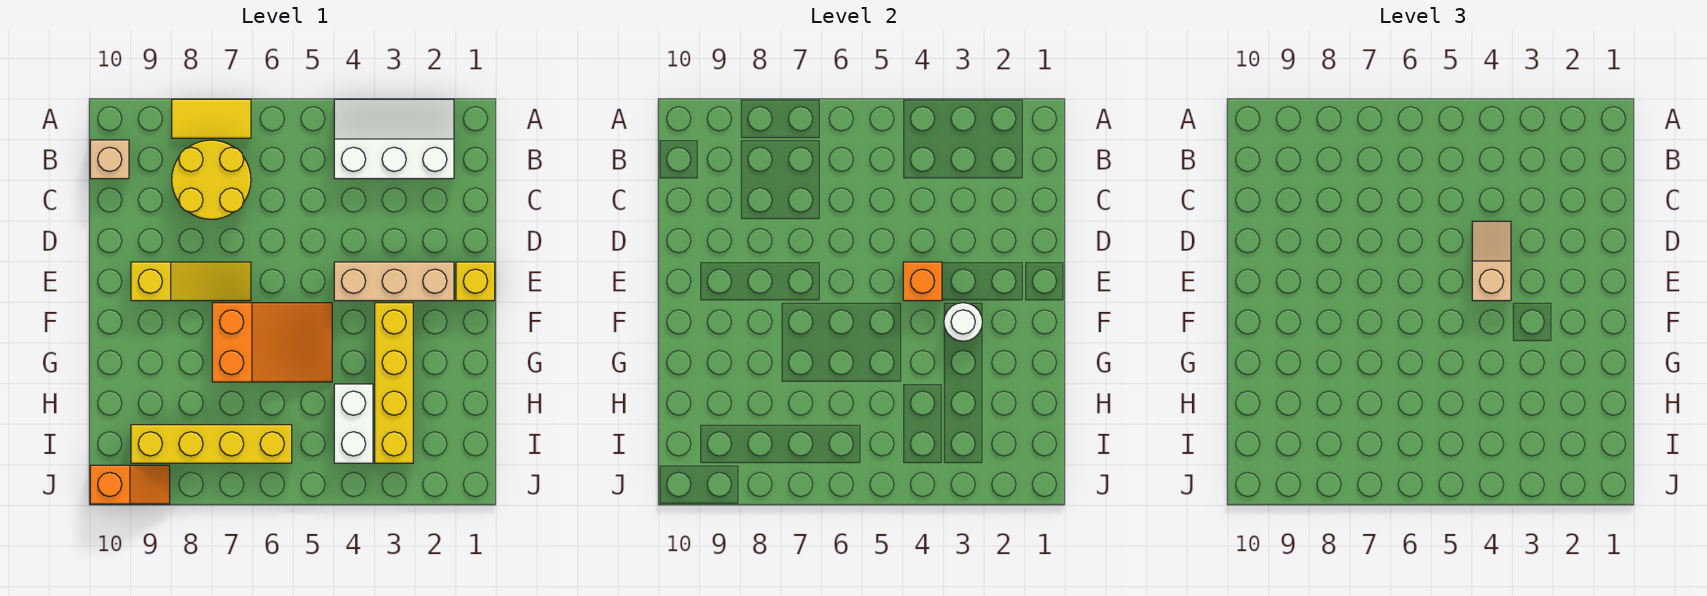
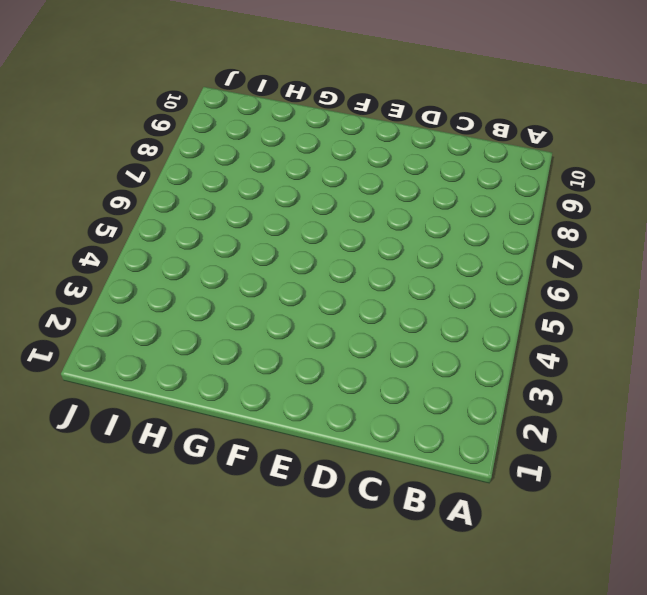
none -> white 2x3 slope [334,99,454,179]
none -> yellow 1x2 tile [172,99,251,138]
none -> yellow 2x2 round brick [172,140,251,219]

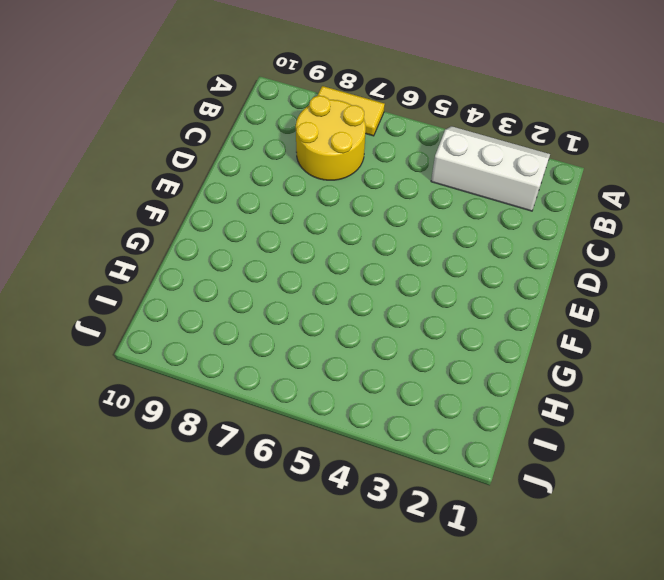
none -> tan 1x1 brick [90,140,129,179]
none -> yellow 1x1 brick [456,262,495,301]
none -> tan 1x3 brick [334,262,454,301]

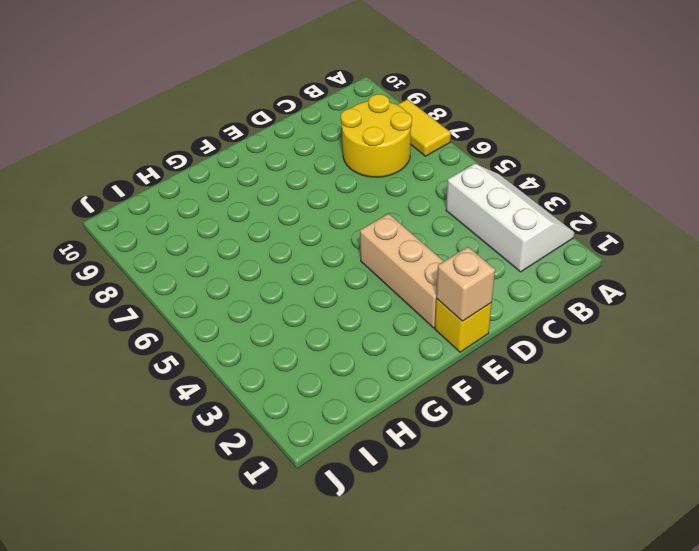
tan 1x1 brick [436,247,495,321] -> tan 1x1 brick moved to [90,140,129,179]
none -> yellow 1x3 slope [131,262,251,301]
none -> yellow 1x4 brick [375,303,413,463]
none -> orange 2x3 slope [212,303,332,382]

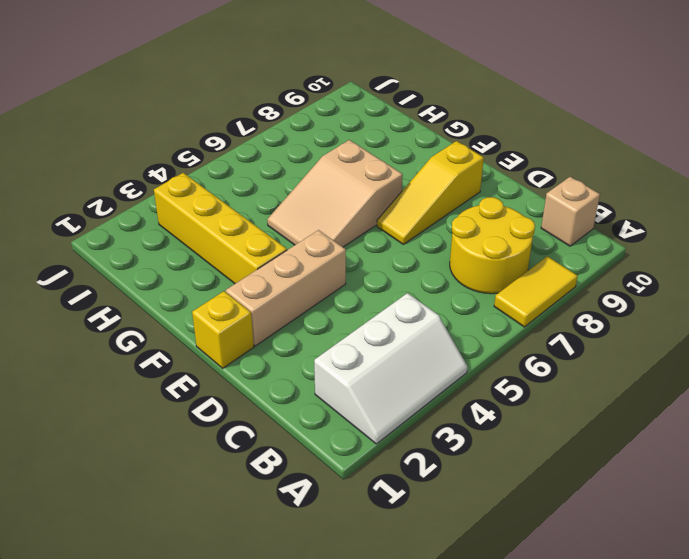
tan 2x3 slope [267,140,403,247] -> orange 2x3 slope [212,303,332,382]
none -> white 1x2 brick [334,384,373,463]
none -> yellow 1x4 brick [131,425,292,463]
none -> orange 1x2 slope [90,465,170,504]

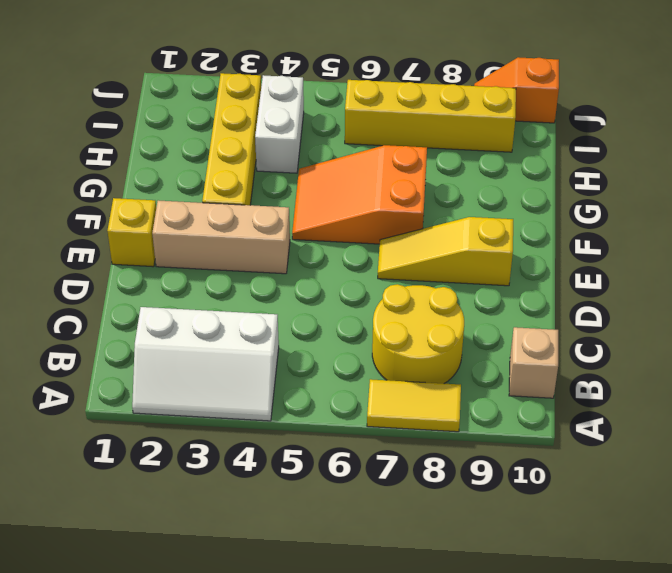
none -> orange 1x1 brick [903,262,942,301]
none -> white 1x1 round brick [944,303,982,341]
none -> tan 1x2 slope [1472,221,1511,301]

